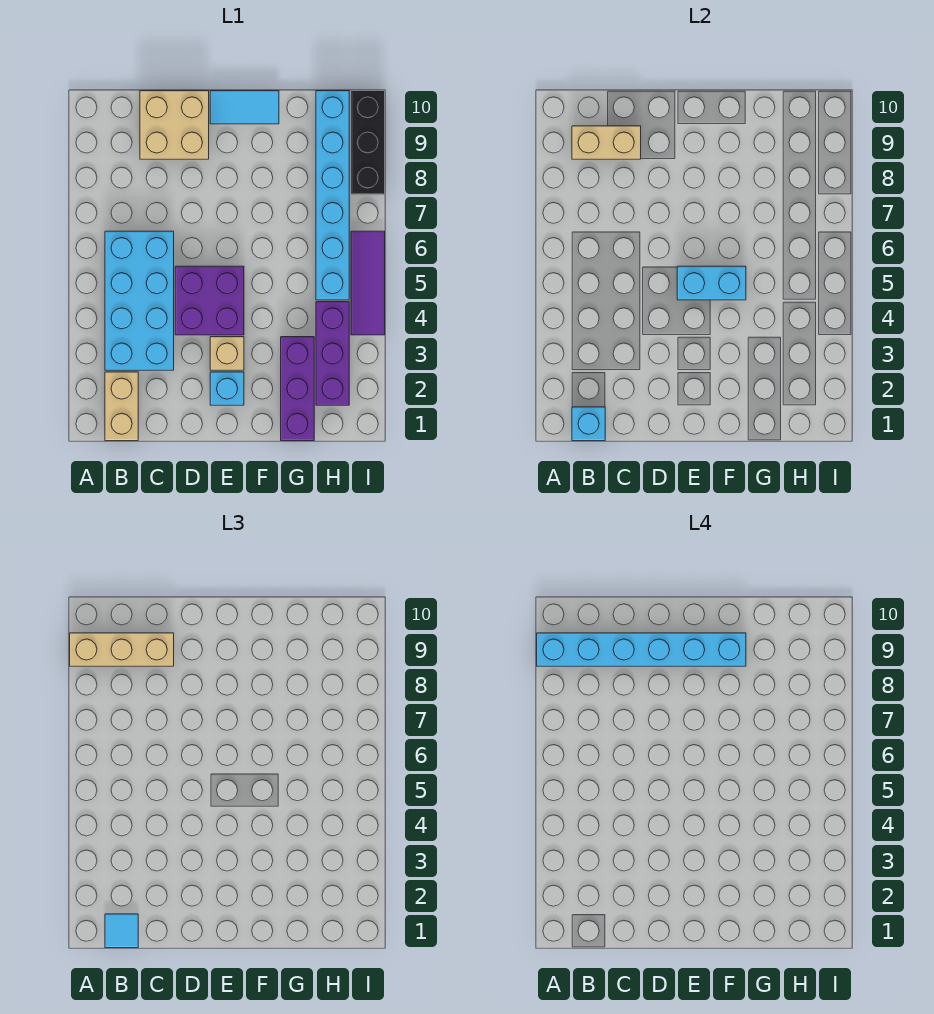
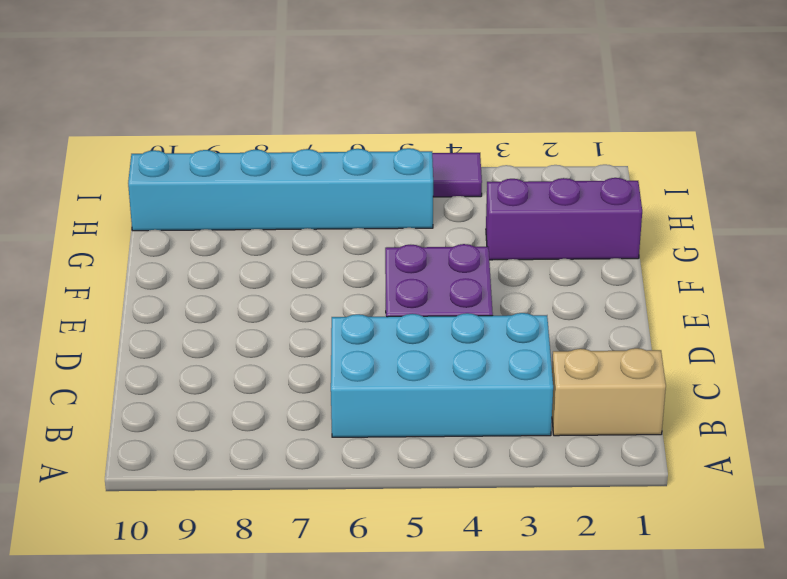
none -> tan 2x2 brick [140,91,209,159]
none -> cyan 1x1 brick [210,372,244,405]
none -> tan 1x1 brick [210,337,244,370]

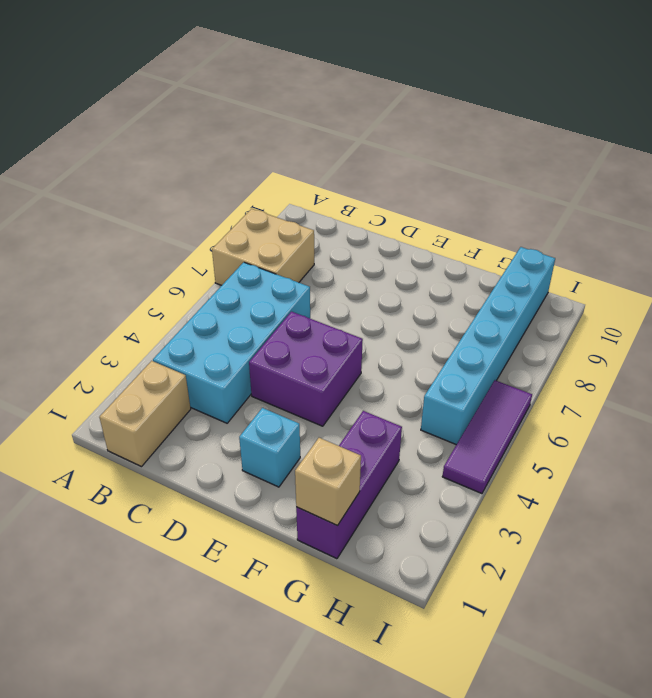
tan 2x2 brick [212,209,314,285] -> tan 2x2 brick moved to [140,91,209,159]
tan 1x1 brick [295,438,361,526] -> tan 1x1 brick moved to [210,337,244,370]
none -> cyan 1x2 tile [210,91,279,124]
none -> purple 1x3 brick [316,302,349,405]
none -> black 1x3 brick [351,91,385,194]

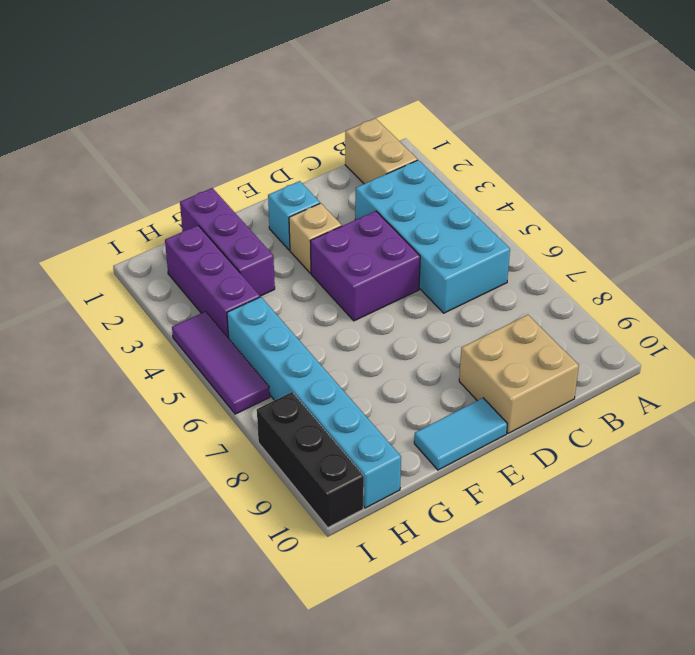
none -> cyan 1x1 brick [572,407,605,441]
none -> tan 1x2 brick [572,126,641,159]
none -> cyan 1x2 brick [677,266,746,300]

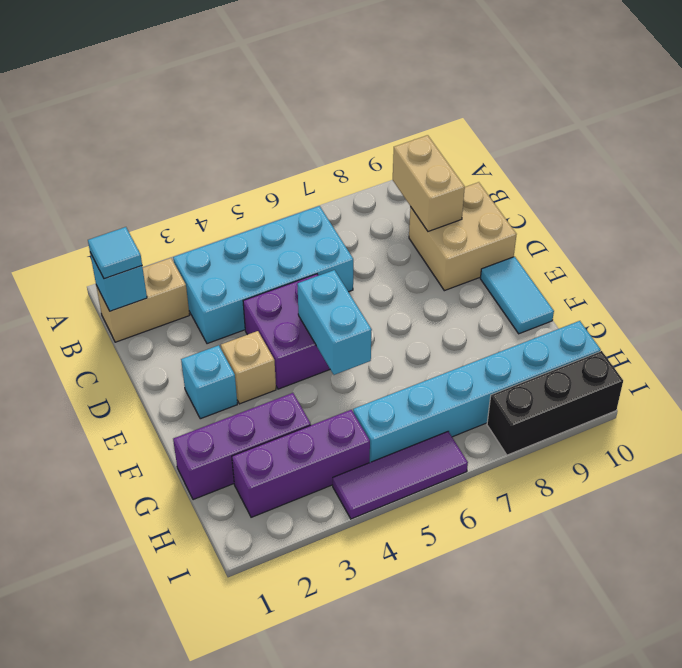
none -> tan 1x3 brick [70,633,174,666]
none -> cyan 1x6 brick [537,633,746,666]

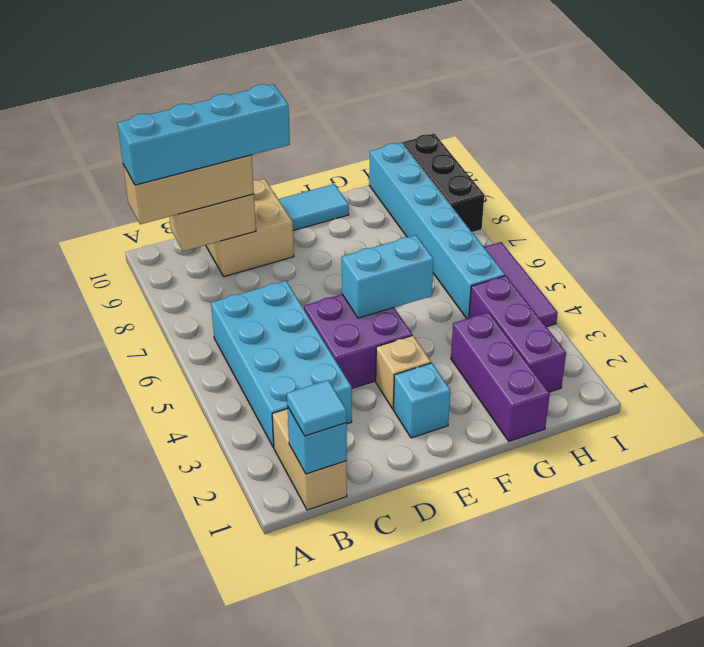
cyan 1x4 brick [118,84,290,185] -> cyan 1x6 brick [537,633,746,666]

